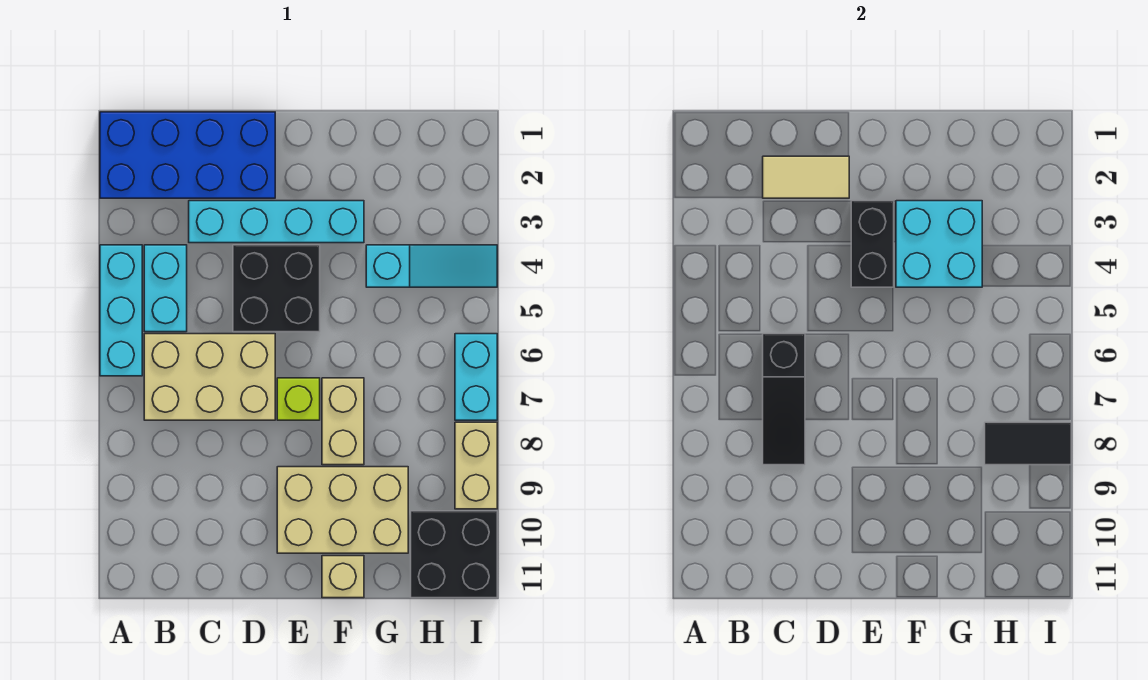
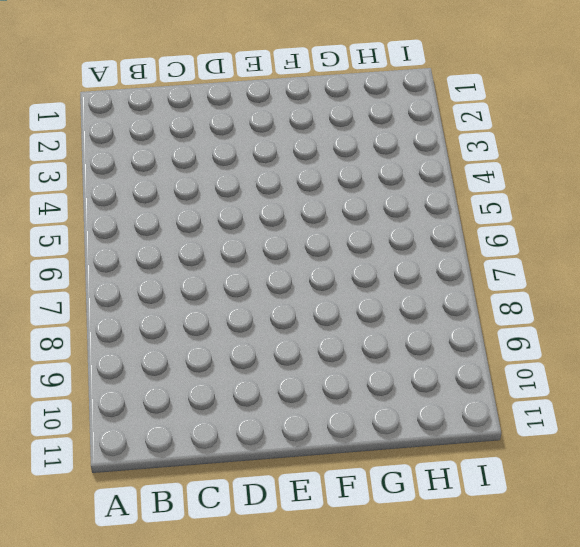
none -> blue 2x4 brick [100,112,275,198]
none -> cyan 1x3 brick [100,245,142,376]
none -> cyan 1x2 brick [144,245,187,332]

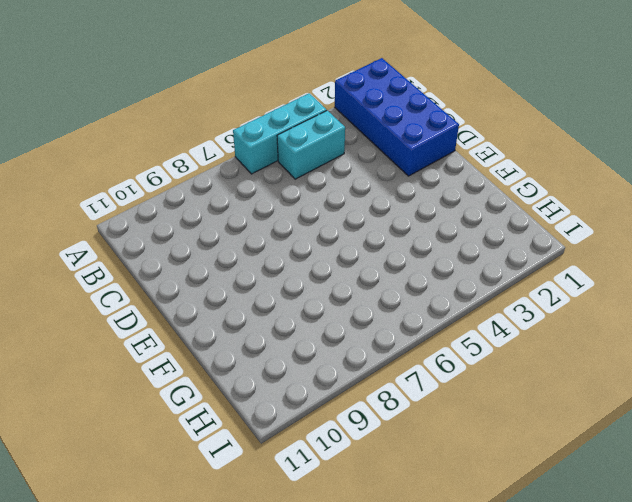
none -> tan 2x3 brick [144,334,275,420]
none -> cyan 1x4 brick [189,201,364,243]
none -> black 2x2 brick [233,245,320,332]

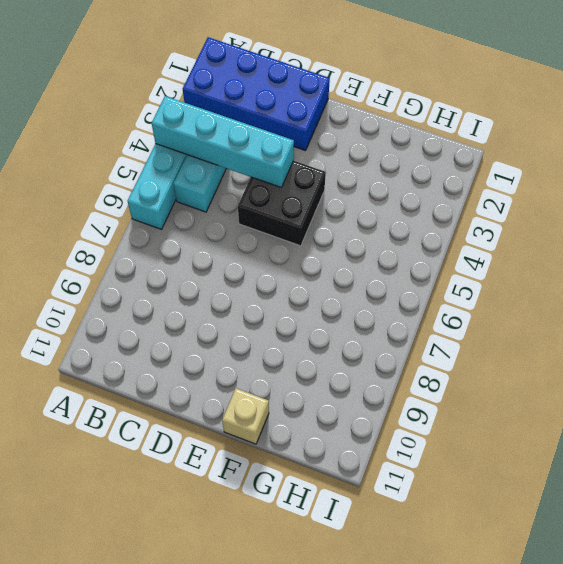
cyan 1x4 brick [152,96,294,187] -> cyan 1x4 brick moved to [189,201,364,243]
none -> tan 2x3 brick [144,334,275,420]
none -> lime 1x1 brick [277,378,320,420]
none -> tan 2x3 brick [277,467,408,553]

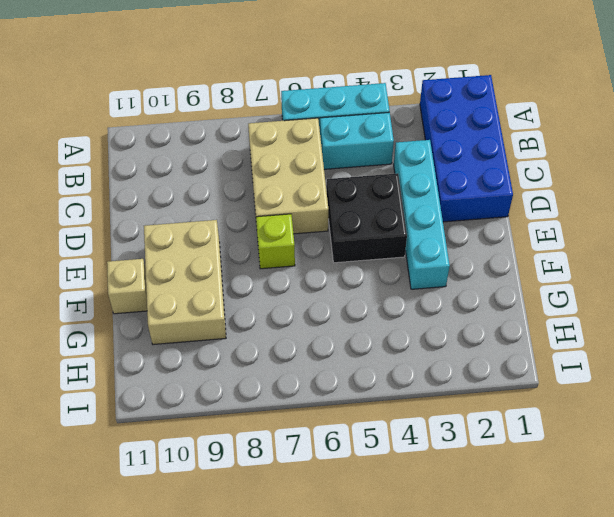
none -> tan 1x2 brick [322,378,364,465]
none -> cyan 1x3 slope [366,245,497,287]
none -> black 2x2 brick [411,511,497,598]

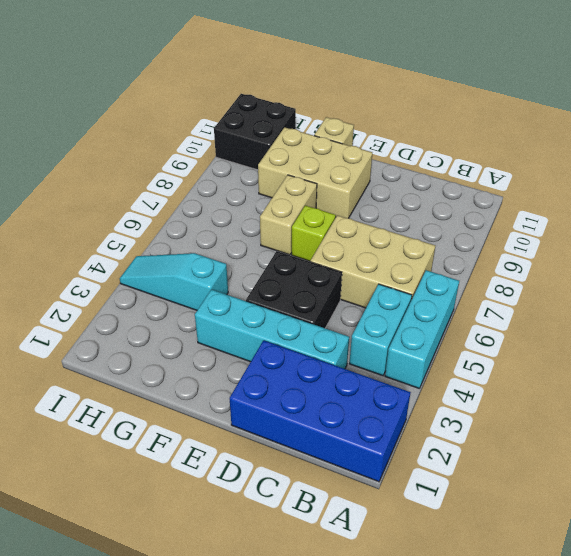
none -> cyan 1x2 brick [455,334,497,420]
none -> tan 1x2 brick [455,422,497,509]
none -> tan 1x2 tile [763,156,849,198]

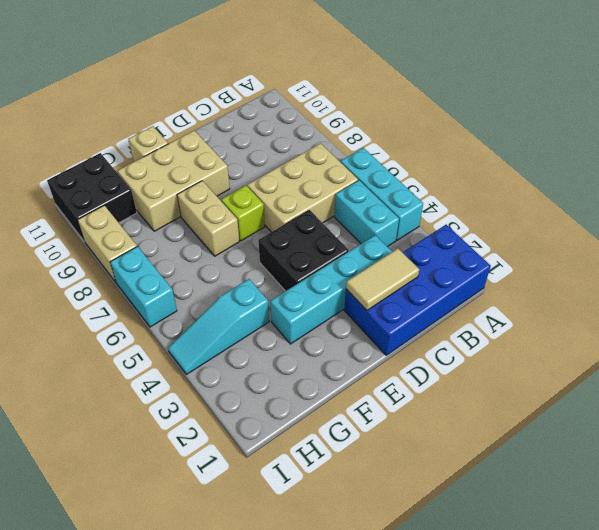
none -> black 1x3 slope [763,334,805,465]
none -> black 1x2 brick [851,201,894,287]
none -> cyan 2x2 brick [896,201,982,287]

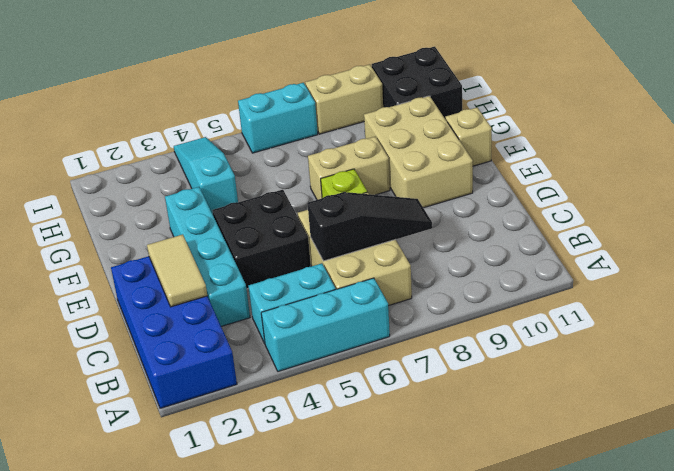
none -> black 1x2 brick [851,201,894,287]
none -> cyan 2x2 brick [896,201,982,287]
none -> black 1x2 tile [985,422,1071,465]

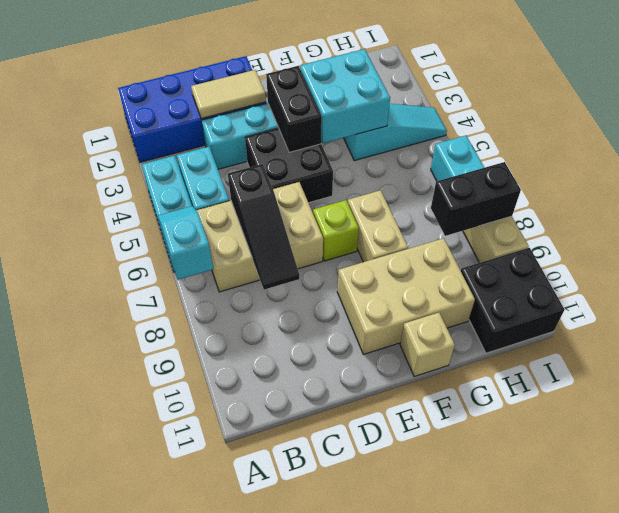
cyan 1x2 slope [158,206,213,280] -> none
black 1x2 brick [431,162,521,236] -> black 1x2 tile [985,422,1071,465]

